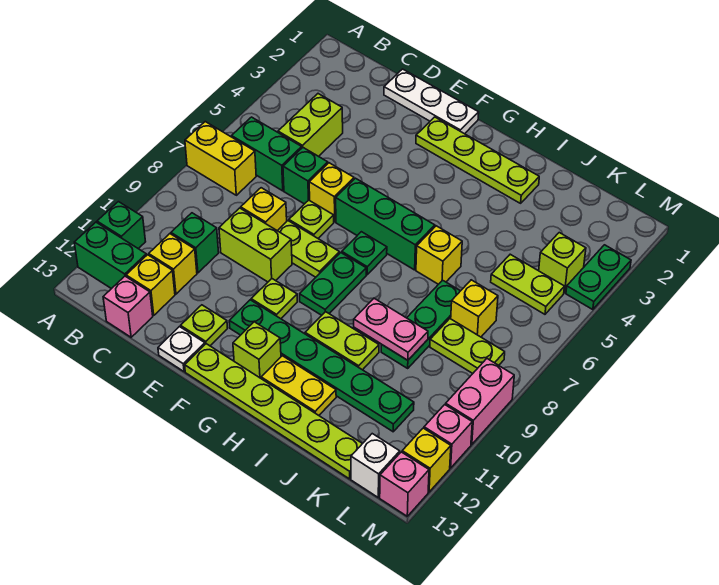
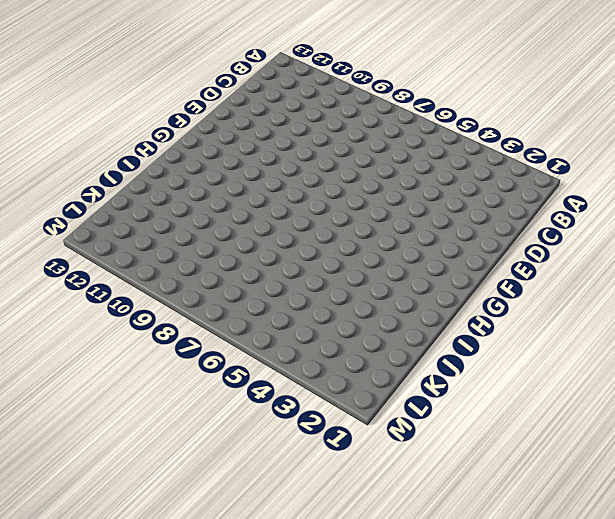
none -> yellow 1x2 brick [185,122,256,195]
none -> green 1x1 brick [97,202,146,249]
none -> green 1x2 brick [74,222,146,289]
none -> green 1x2 brick [232,117,302,191]

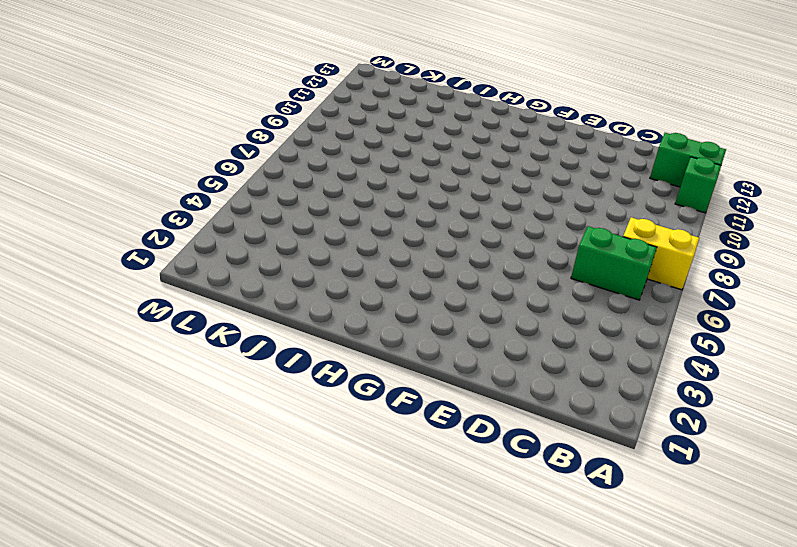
none -> lime 1x2 brick [278,94,343,156]
none -> green 1x1 brick [171,213,219,273]
none -> yellow 1x1 brick [149,234,197,294]
none -> yellow 1x1 brick [126,255,175,315]

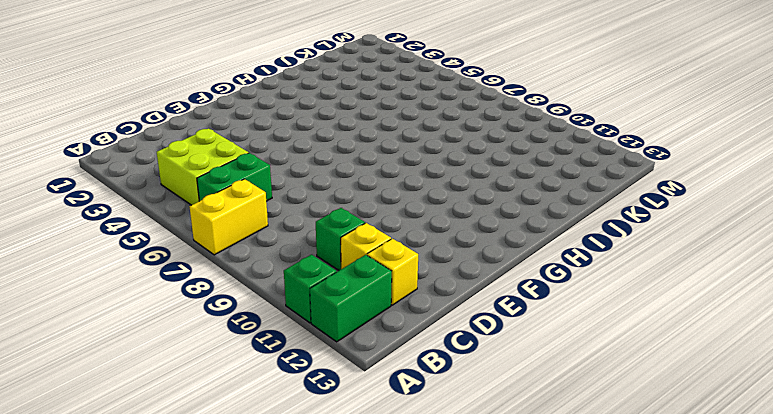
lime 2x2 brick [157,128,249,205] -> lime 1x2 brick [278,94,343,156]
none -> pink 1x1 brick [103,276,153,337]
none -> white 1x3 plate [384,69,479,134]
none -> green 1x1 brick [283,148,328,204]
none -> yellow 1x1 brick [241,188,287,231]

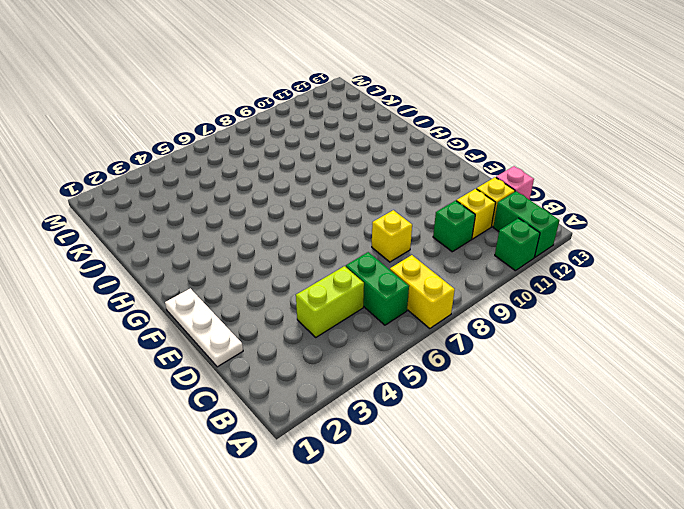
none -> green 1x1 brick [283,148,328,204]
none -> lime 1x2 brick [219,208,292,282]
none -> yellow 1x1 brick [309,163,354,222]
none -> lime 1x1 plate [289,200,334,238]

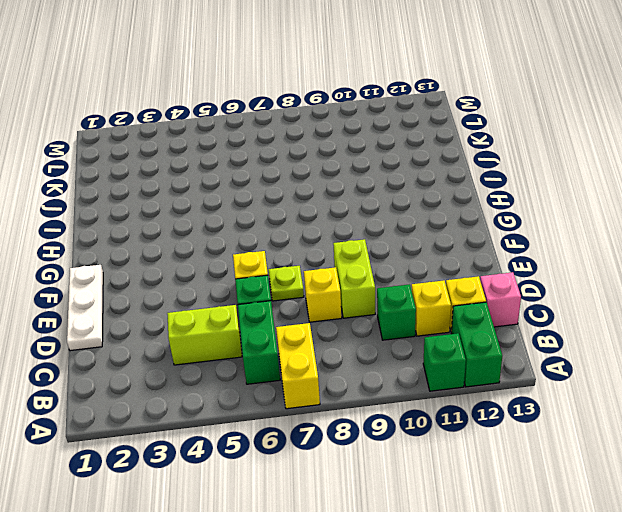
none -> lime 1x2 plate [278,221,339,277]
none -> lime 1x1 plate [181,305,228,346]
none -> white 1x1 plate [158,327,205,371]
none -> lime 1x4 plate [416,117,539,203]

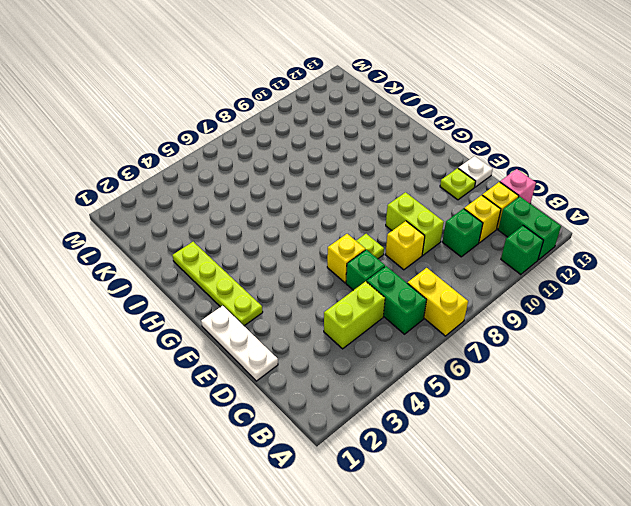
none -> lime 1x2 plate [278,221,339,277]
none -> green 1x3 brick [336,178,435,270]
none -> lime 1x1 plate [251,279,297,319]
none -> green 1x6 plate [229,300,414,432]

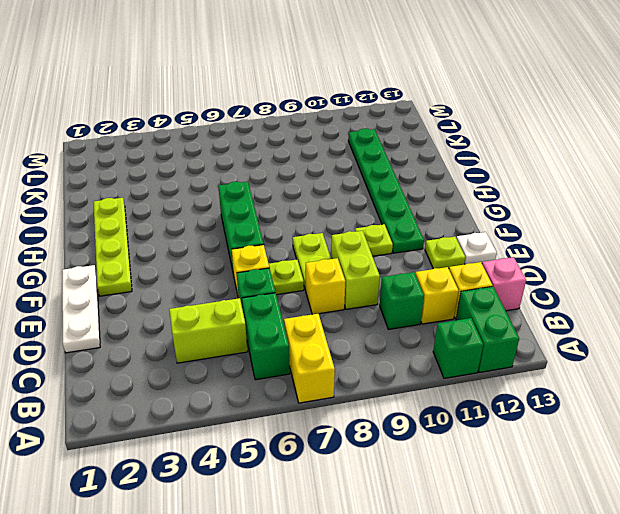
none -> lime 1x6 plate [185,344,362,479]
none -> green 1x1 plate [342,232,387,275]
none -> green 1x2 plate [300,253,366,315]
none -> lime 1x1 brick [233,322,281,378]

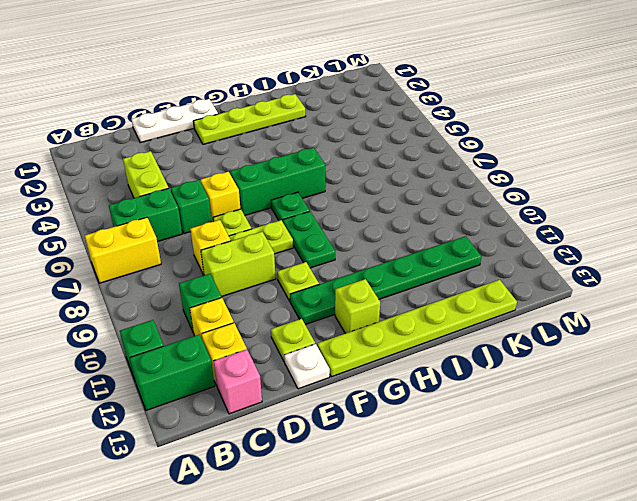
none -> lime 1x2 plate [305,312,379,370]
none -> yellow 1x2 plate [261,356,336,415]
none -> yellow 1x1 brick [416,226,462,284]
none -> green 1x3 plate [381,280,460,368]

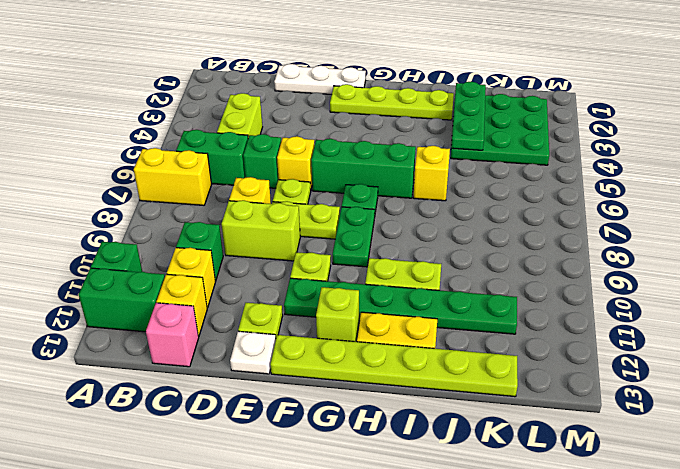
green 3x3 plate [451,94,549,165] -> lime 1x1 brick [539,233,586,293]
green 1x3 plate [451,82,486,150] -> green 1x3 plate moved to [381,280,460,368]
none -> lime 1x2 plate [491,254,564,314]
none -> yellow 1x1 brick [451,280,498,337]
none -> lime 1x2 plate [430,319,505,373]
none -> white 1x1 brick [351,434,400,497]

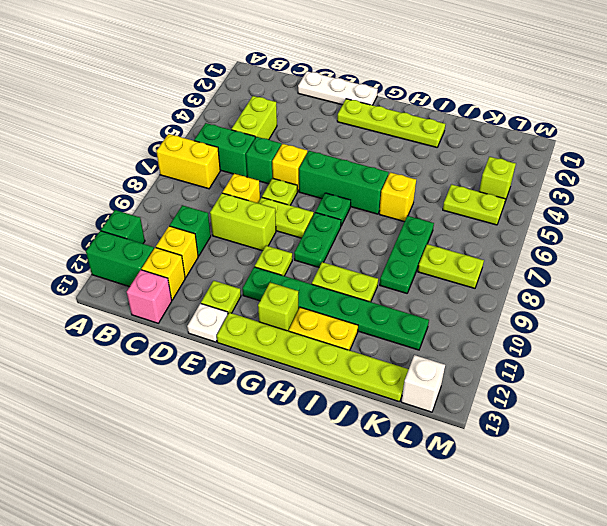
none -> yellow 1x1 brick [451,280,498,337]
none -> green 1x2 plate [566,245,631,310]
none -> pink 1x2 brick [446,359,514,444]
none -> pink 1x1 brick [424,405,472,468]

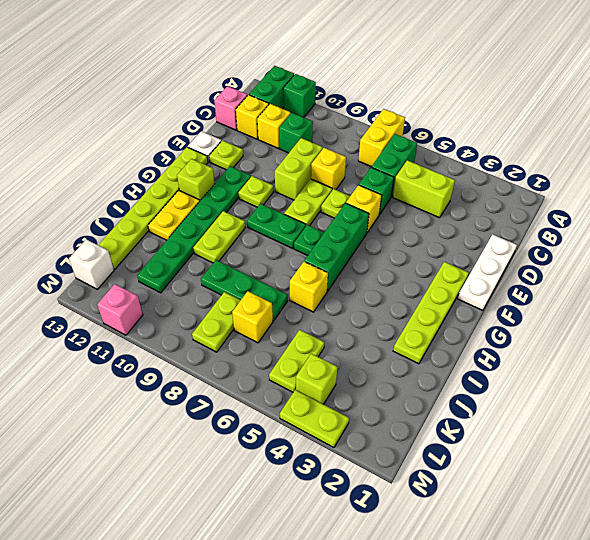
lime 1x2 plate [280,390,349,447] -> green 1x2 plate [566,245,631,310]
none -> pink 1x2 brick [446,359,514,444]
none -> yellow 1x1 brick [402,428,451,492]
none -> pink 1x1 brick [380,452,429,516]
none -> pink 1x2 plate [354,298,428,360]

